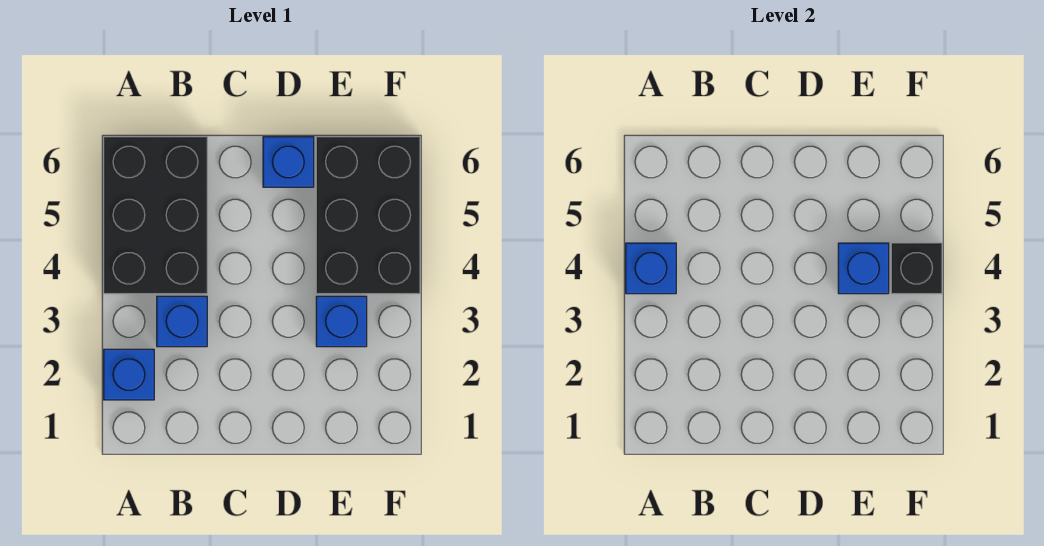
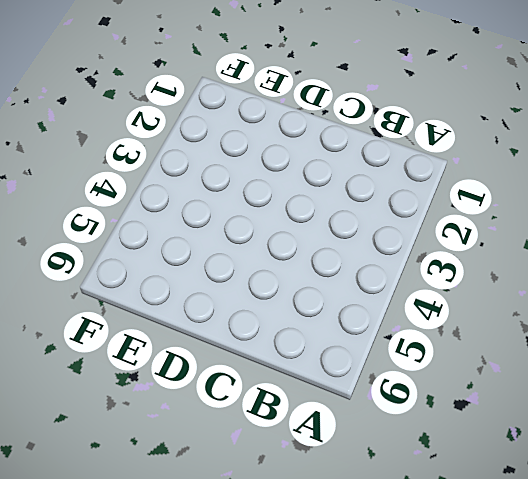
none -> blue 1x1 brick [104,349,154,400]
none -> black 2x3 brick [104,137,207,294]

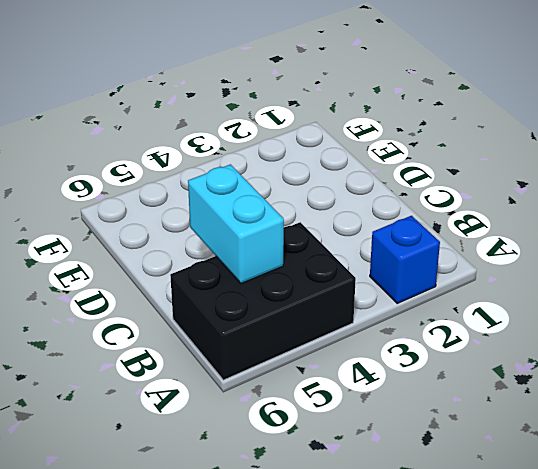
cyan 1x2 brick [188,164,284,283] -> none
none -> blue 1x1 brick [157,296,207,347]
none -> blue 1x1 brick [263,137,314,187]

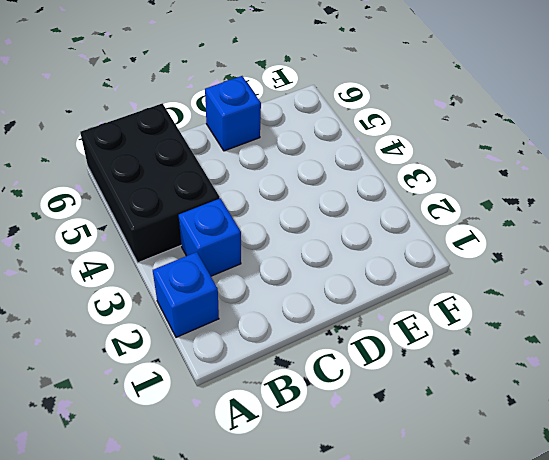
none -> blue 1x1 brick [316,296,367,347]
none -> black 2x3 brick [316,137,420,294]

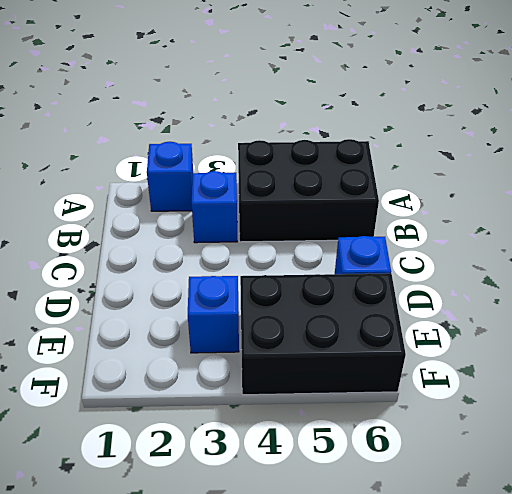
none -> blue 1x1 brick [626,243,676,294]
none -> blue 1x1 brick [838,243,889,294]

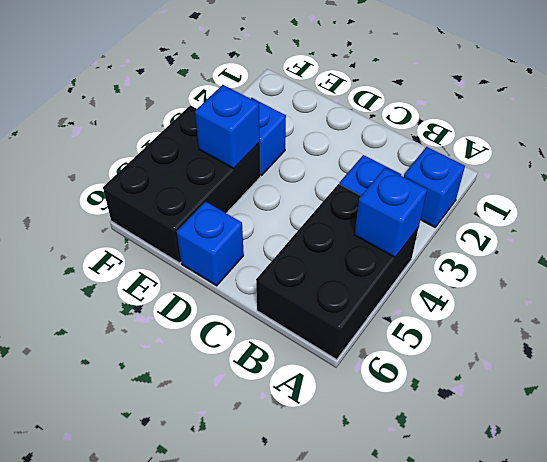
none -> black 1x1 brick [891,243,942,294]

